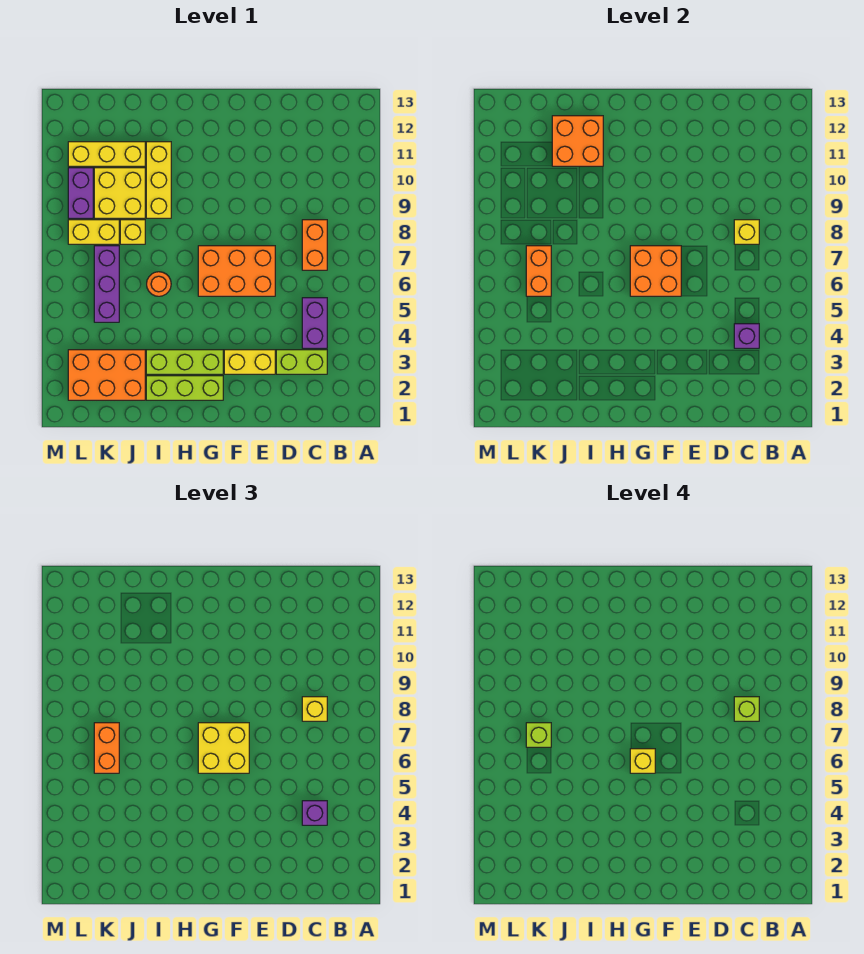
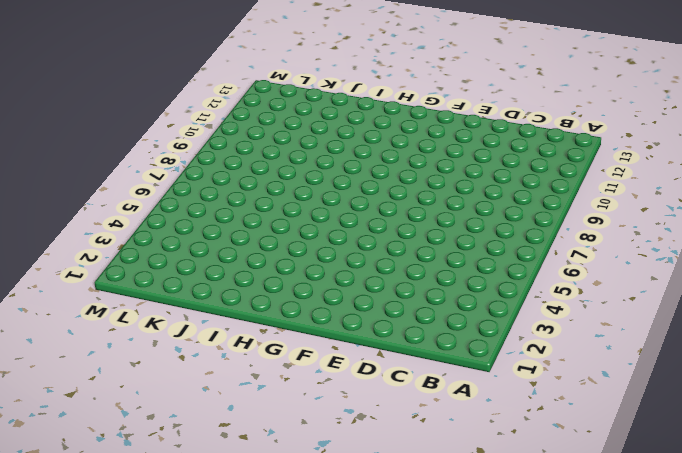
none -> lime 1x2 brick [276,350,327,374]
none -> purple 1x2 brick [302,298,327,348]
none -> orange 1x2 brick [302,220,327,270]

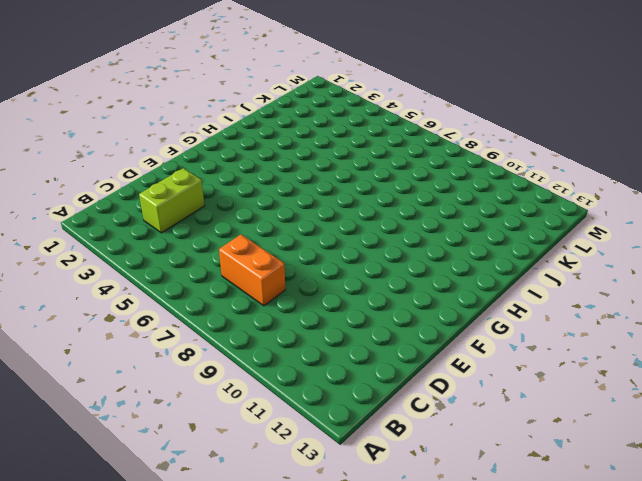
none -> purple 1x2 brick [302,298,327,348]
none -> yellow 1x2 brick [224,350,275,374]
none -> orange 2x3 brick [198,246,275,296]

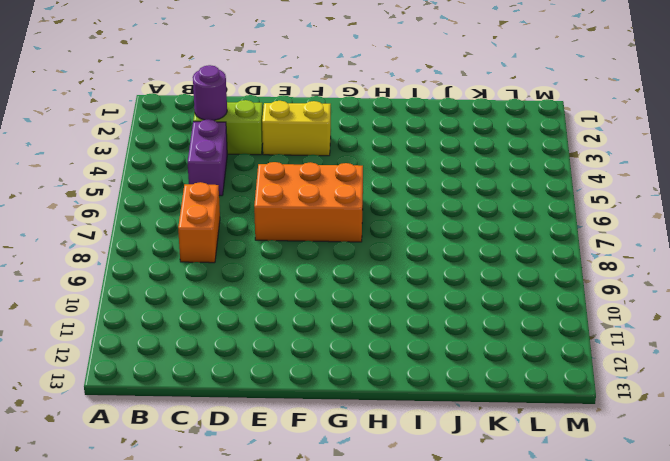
purple 1x1 round brick [193,65,227,120] -> none
none -> lime 1x3 brick [146,376,223,400]
none -> lime 1x3 brick [146,350,223,374]
none -> orange 1x1 round brick [147,272,171,296]

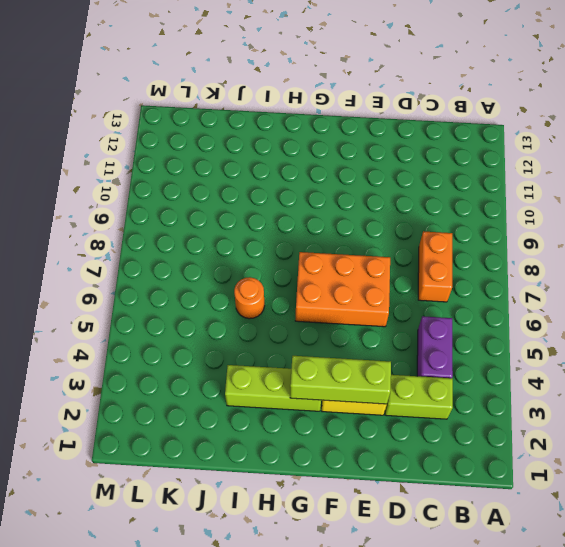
lime 1x3 brick [290,356,391,404] -> lime 1x3 brick moved to [146,376,223,400]
none -> yellow 1x3 brick [146,142,171,218]
none -> orange 2x3 brick [68,350,145,400]
none -> yellow 1x1 brick [120,220,145,244]

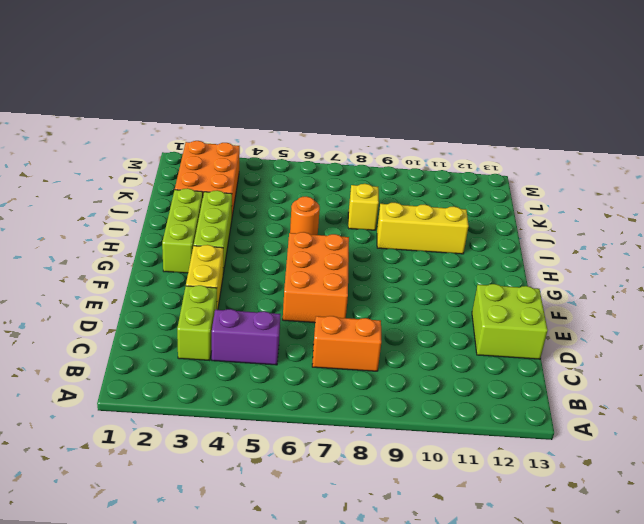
lime 2x2 brick [472,284,548,359] -> none
none -> yellow 2x2 brick [94,168,145,218]
none -> yellow 1x3 brick [68,142,145,166]
none -> purple 1x3 brick [94,246,119,322]

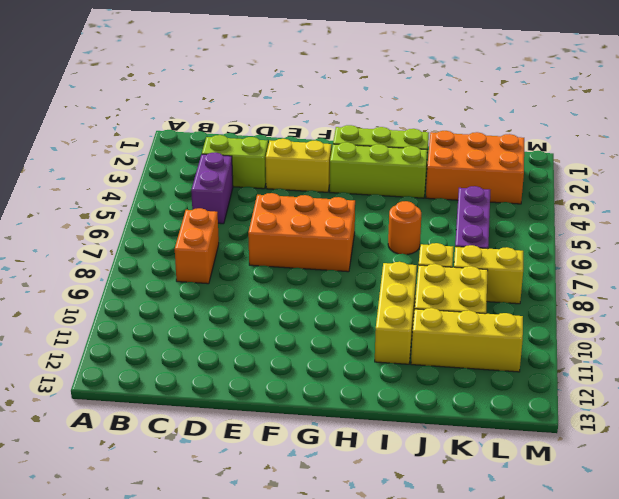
none -> purple 1x2 brick [68,168,93,218]
none -> purple 1x1 brick [734,324,759,348]
none -> yellow 1x1 brick [734,220,759,244]

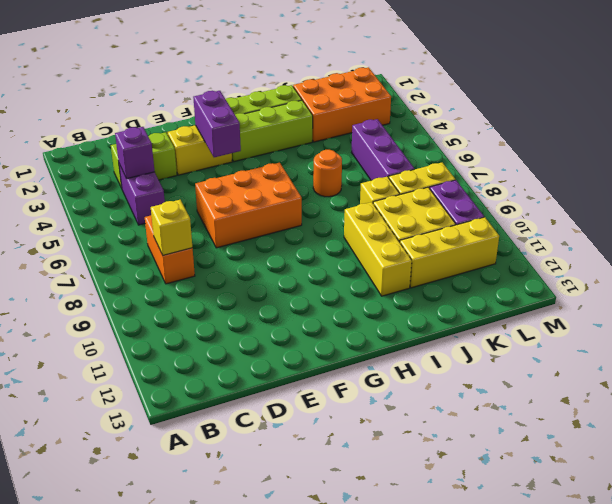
purple 1x2 brick [193,91,241,157] -> none
none -> orange 2x2 brick [630,246,681,296]
none -> orange 2x2 brick [552,116,603,166]
none -> orange 1x2 brick [526,246,551,296]

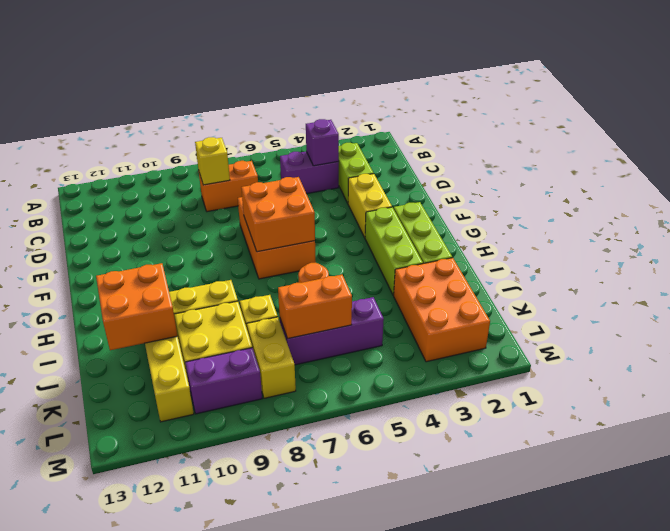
none -> purple 1x1 brick [302,801,327,825]
none -> yellow 1x1 brick [302,697,327,721]
none -> yellow 2x2 brick [198,723,249,773]

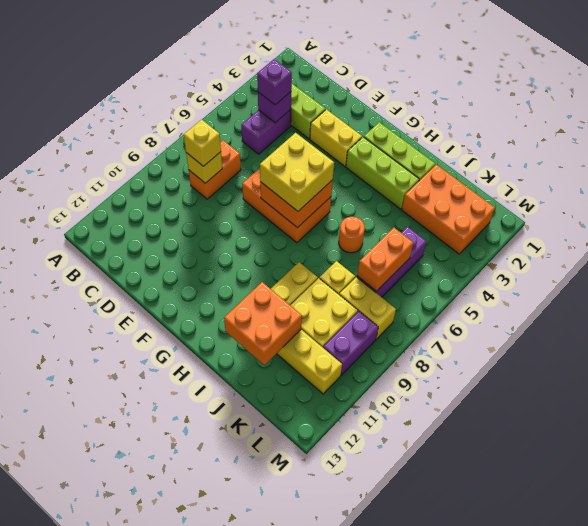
none -> orange 1x2 brick [94,723,119,773]
none -> lime 1x1 brick [734,697,759,721]
none -> yellow 1x1 brick [630,749,655,773]

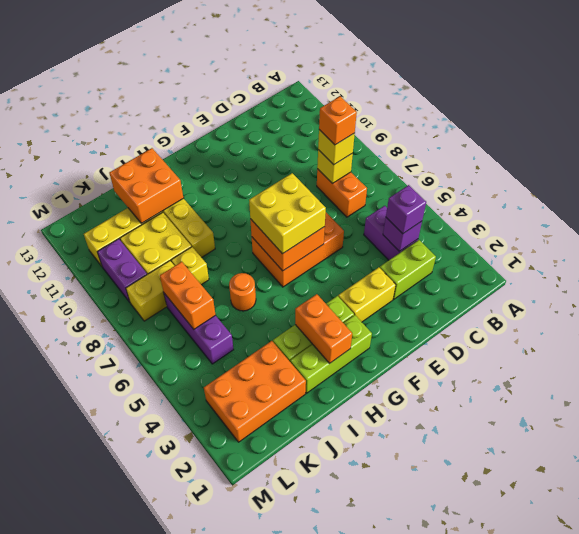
orange 1x1 brick [319,96,357,145] -> lime 1x1 brick [734,697,759,721]
orange 1x2 brick [295,294,352,364] -> orange 1x2 brick moved to [94,723,119,773]
none -> yellow 1x1 brick [630,749,655,773]
none -> lime 1x1 brick [526,723,551,747]

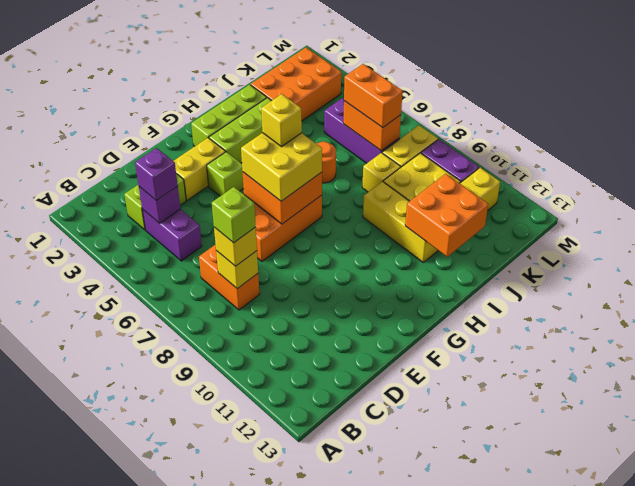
lime 1x1 brick [207,152,244,196] -> lime 1x1 brick moved to [526,723,551,747]

